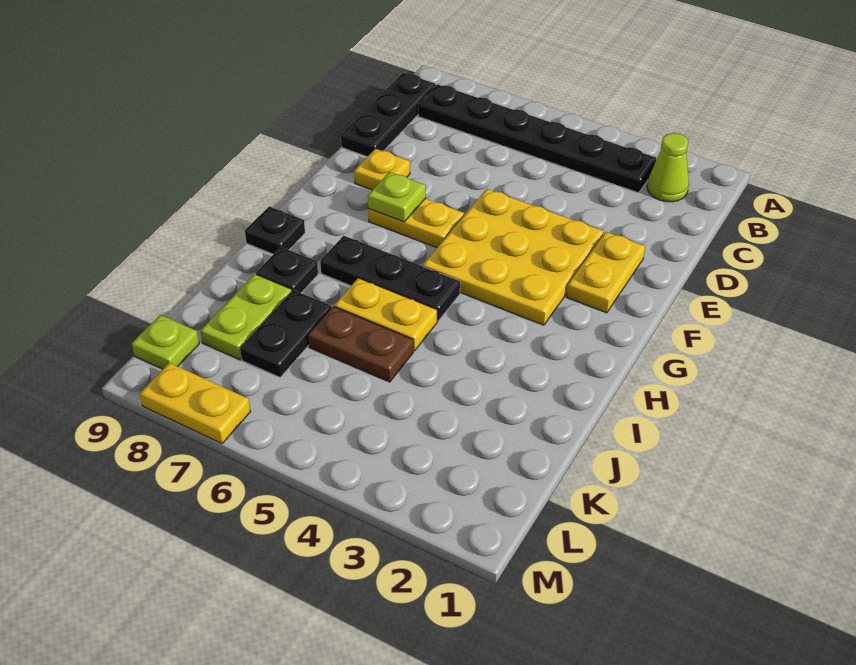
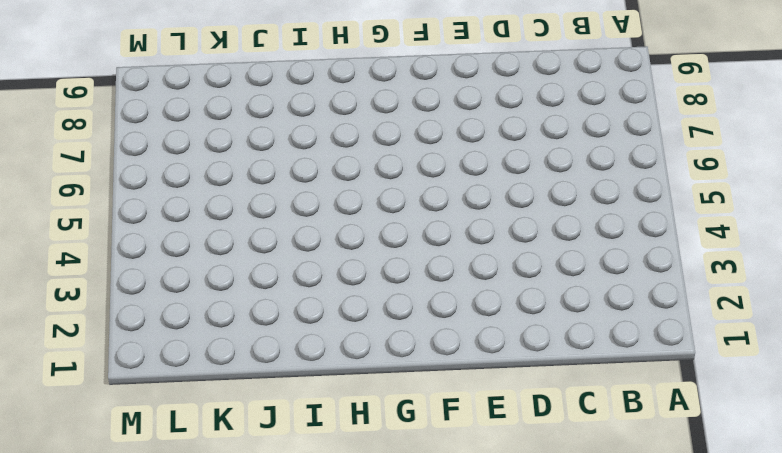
none -> lime 1x1 cone [647,133,689,202]
none -> black 1x6 plate [418,84,657,193]
none -> black 1x3 plate [341,73,436,157]

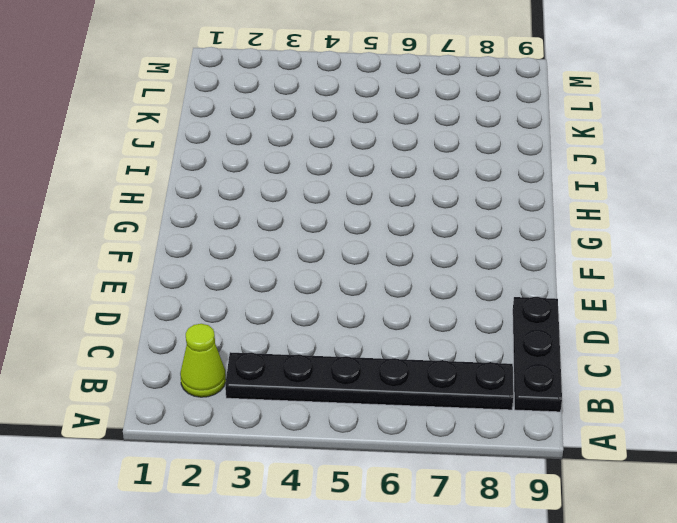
none -> yellow 1x2 plate [567,232,645,313]
none -> yellow 3x3 plate [423,189,604,325]
none -> yellow 1x1 plate [354,149,410,190]

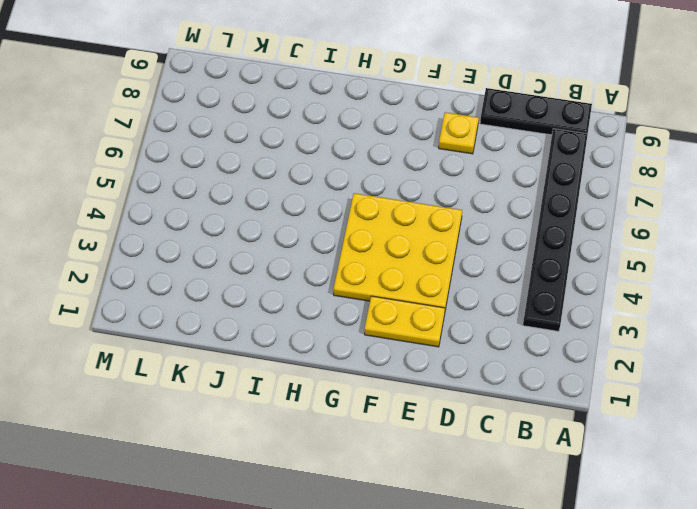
none -> lime 1x1 cone [647,133,689,202]
none -> yellow 1x2 plate [368,199,464,248]
none -> black 1x3 plate [320,236,460,321]

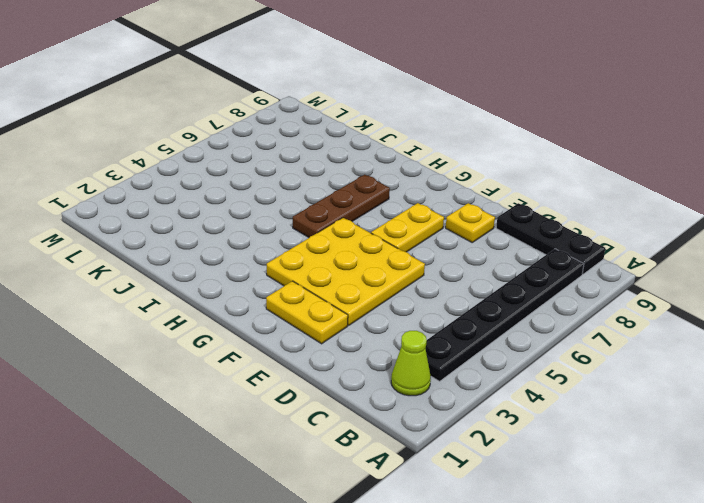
brown 1x3 plate [293,175,390,237] -> black 1x3 plate [320,236,460,321]
none -> black 1x1 plate [245,207,305,254]
none -> yellow 1x2 plate [334,278,437,351]
none -> black 1x1 plate [256,247,318,293]

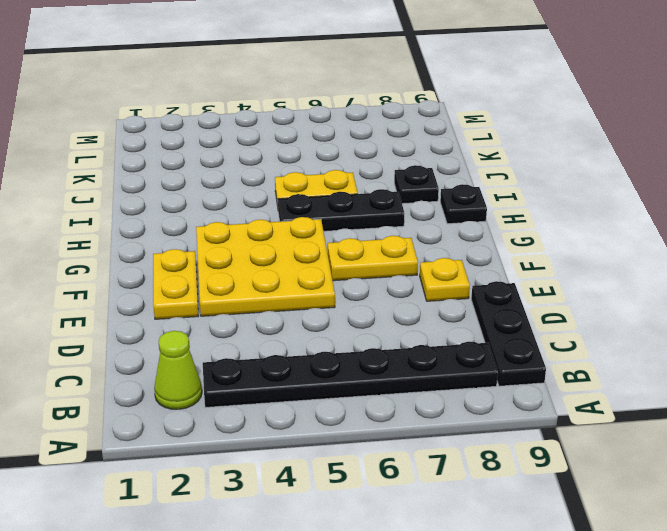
none -> brown 1x2 plate [308,307,413,382]
none -> black 1x2 plate [240,290,331,377]
none -> lime 1x2 plate [201,274,292,360]

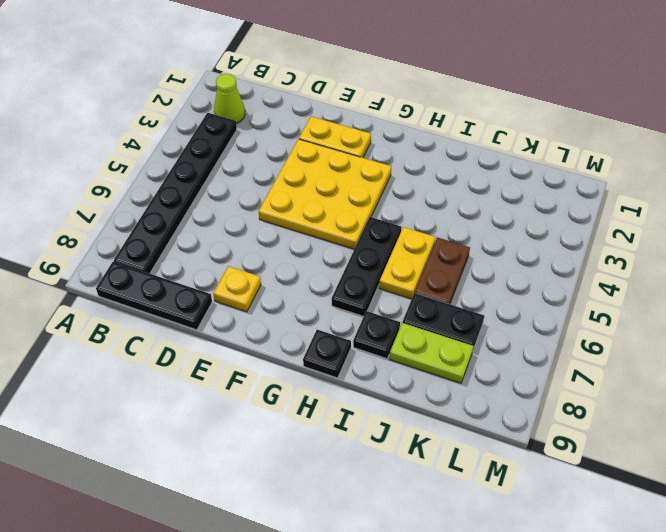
none -> yellow 1x2 plate [368,199,464,248]
none -> lime 1x1 plate [132,315,199,369]
none -> yellow 1x2 plate [140,363,251,443]

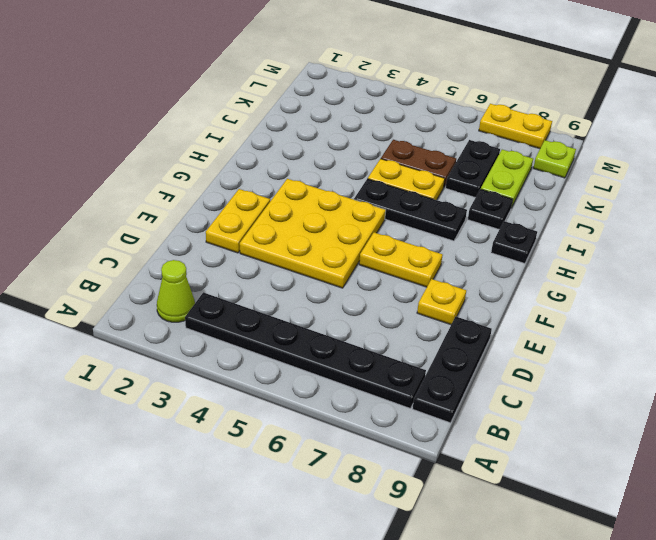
none -> lime 1x1 plate [368,172,426,222]

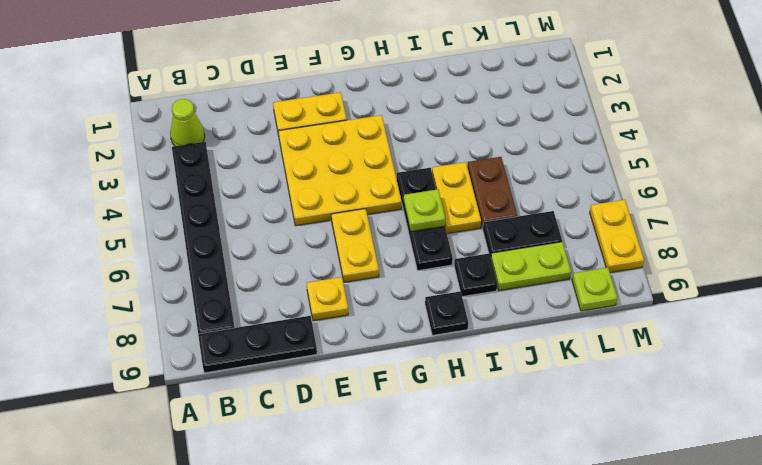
lime 1x1 plate [404,189,445,232] -> lime 1x1 plate moved to [368,172,426,222]

